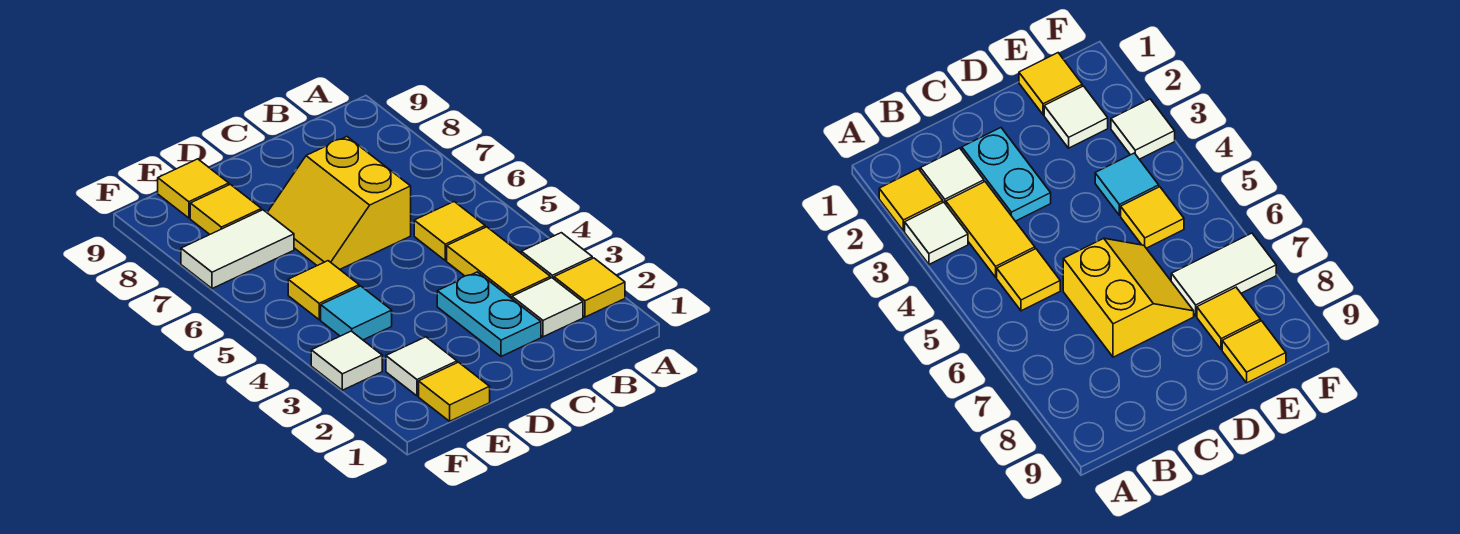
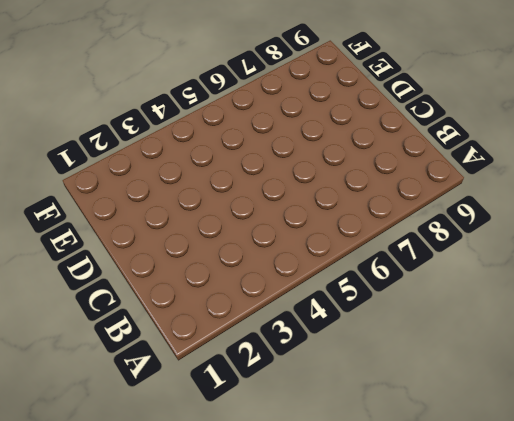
none -> yellow 1x1 tile [554,258,625,317]
none -> white 1x1 tile [521,233,592,279]
none -> white 1x1 tile [512,278,583,337]

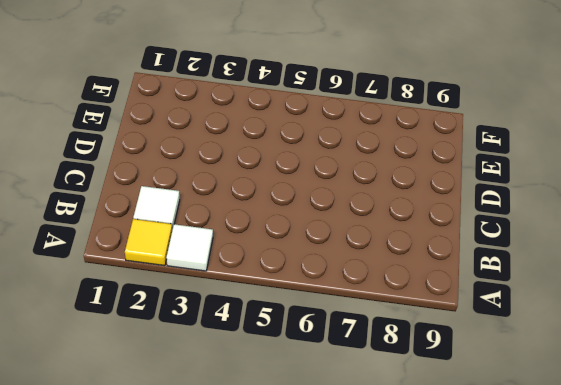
none -> yellow 1x2 tile [447,227,550,299]
none -> yellow 1x1 tile [414,202,485,260]
none -> cyan 1x2 plate [437,272,541,356]

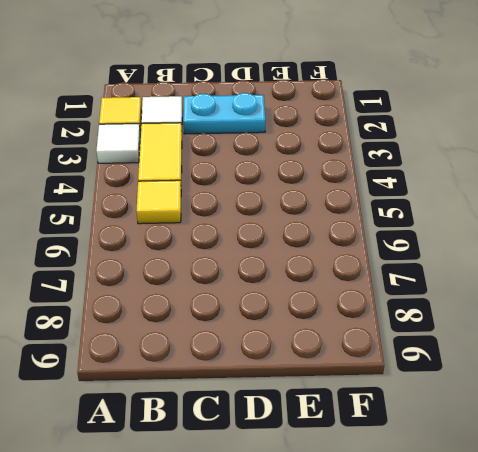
cyan 1x2 plate [183,93,265,134] -> cyan 1x2 plate turned to [437,272,541,356]
none -> yellow 2x2 slope [267,137,411,269]
none -> yellow 1x1 tile [419,362,490,421]
none -> white 1x1 tile [386,337,457,396]

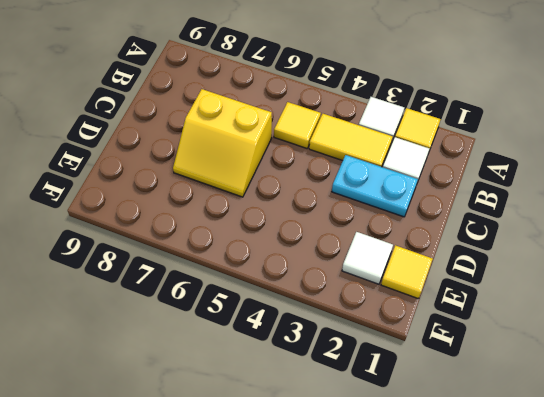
none -> cyan 1x1 tile [321,286,392,340]
none -> yellow 1x1 tile [288,261,359,320]
none -> white 1x2 tile [181,210,294,289]

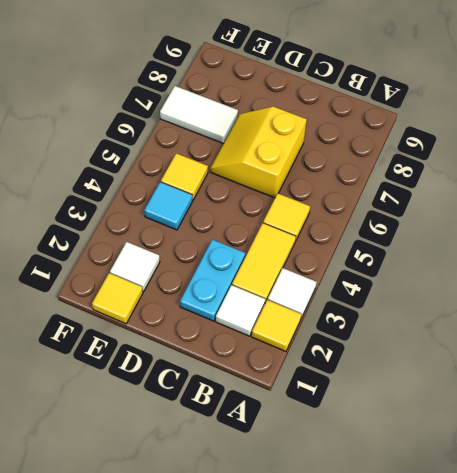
none -> yellow 1x1 tile [190,184,261,234]
none -> yellow 1x1 tile [158,159,229,218]
none -> white 1x1 tile [311,331,382,390]

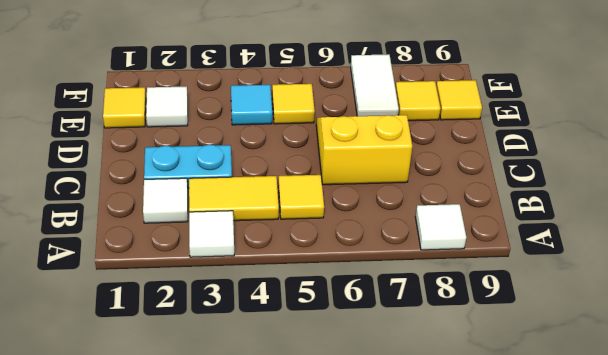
white 1x1 tile [415,204,466,250] -> white 1x1 tile moved to [311,331,382,390]
none -> yellow 1x1 tile [554,258,625,317]

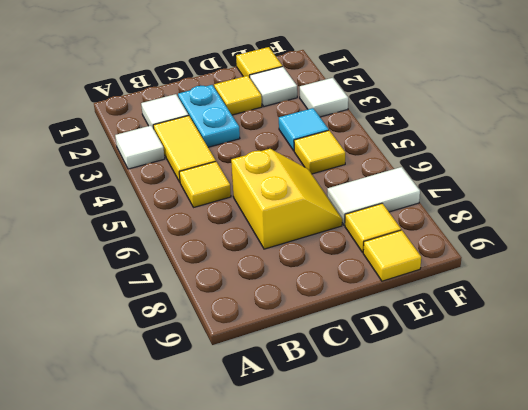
yellow 1x1 tile [214,76,262,115] -> yellow 1x1 tile moved to [554,258,625,317]

